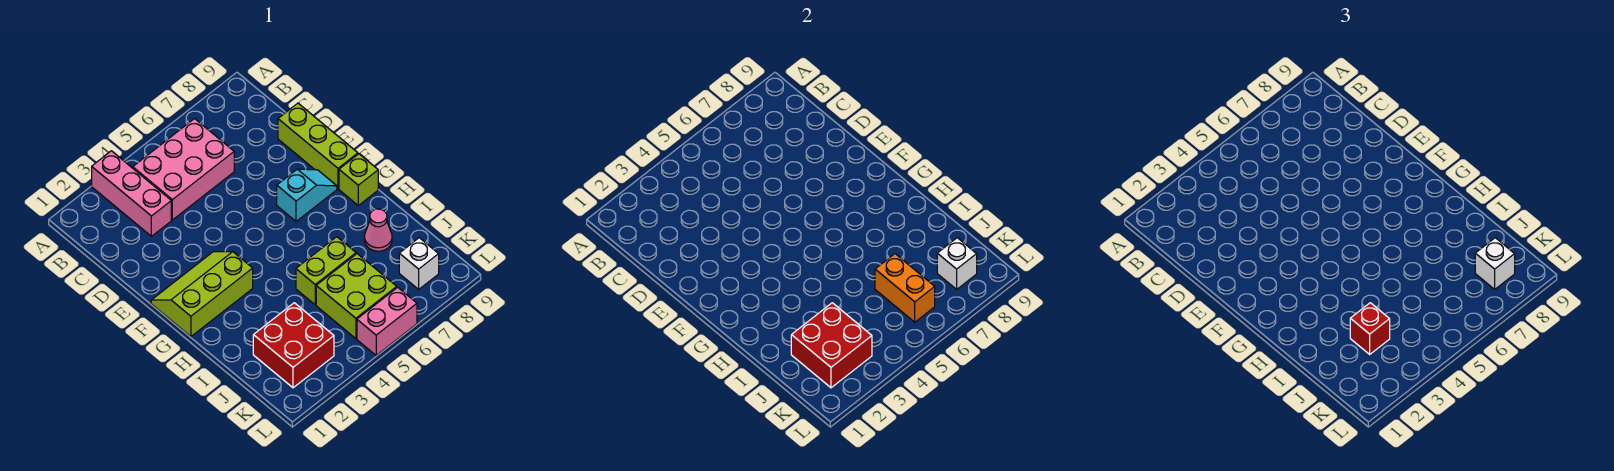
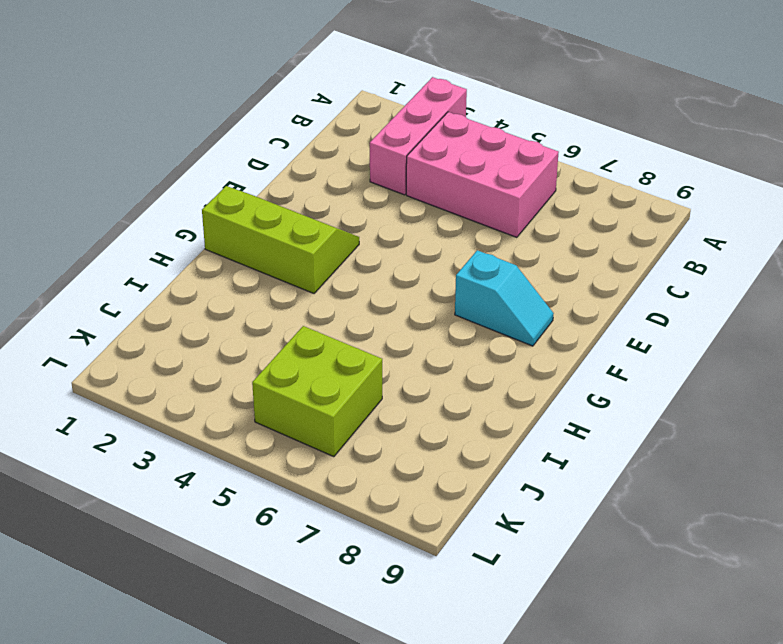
none -> lime 1x3 brick [278,103,358,189]
none -> lime 1x1 brick [339,154,378,205]
none -> lime 1x2 brick [296,237,356,305]

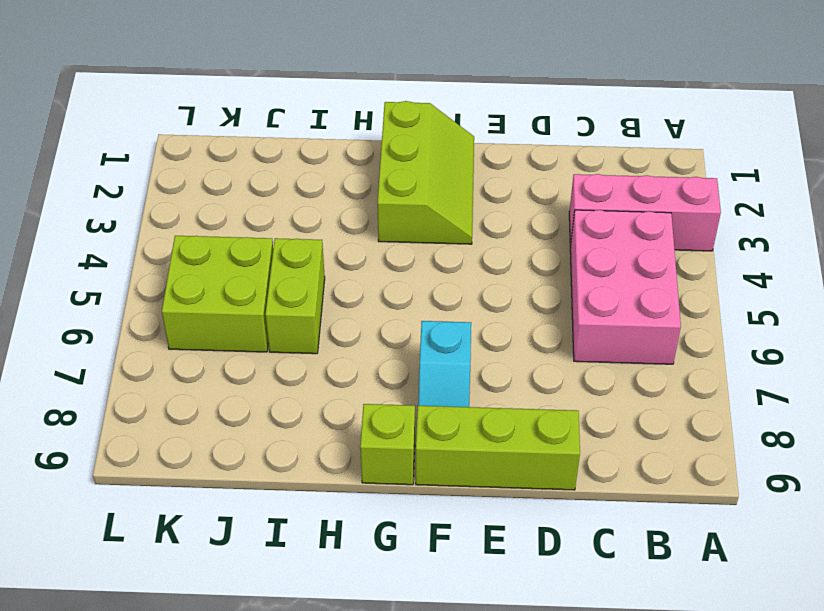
none -> pink 1x1 cone [365,209,392,251]
none -> red 2x2 brick [253,303,334,388]
none -> white 1x1 brick [399,238,439,289]

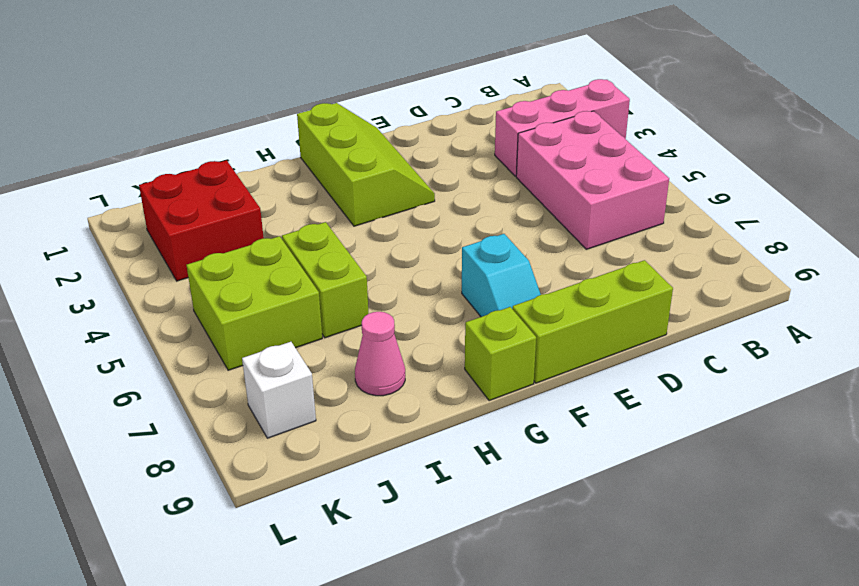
none -> pink 1x2 brick [357,287,417,355]
none -> red 2x2 brick [791,303,872,388]
none -> orange 1x2 brick [875,254,935,322]

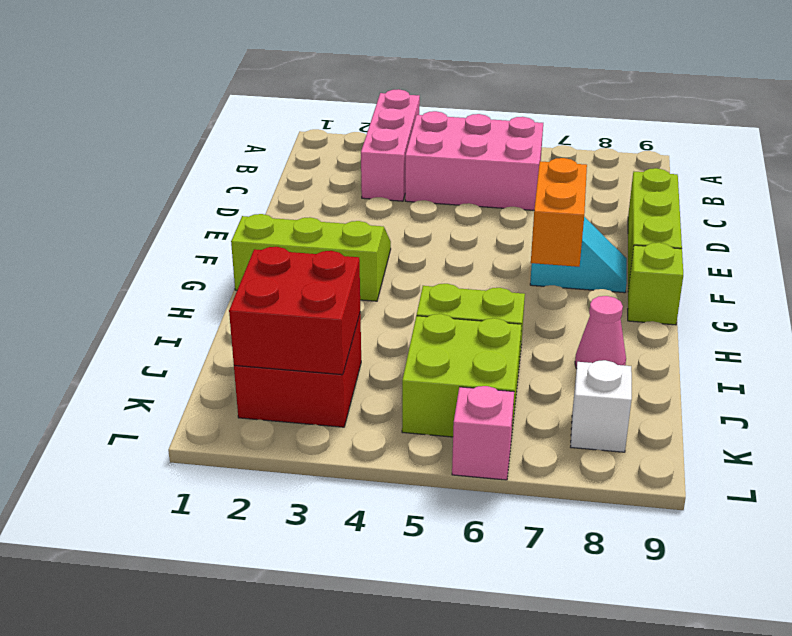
orange 1x2 brick [531,158,587,267] -> orange 1x2 brick moved to [875,254,935,322]
pink 1x1 brick [452,386,514,480] -> pink 1x2 brick [357,287,417,355]
none -> white 1x1 brick [937,238,977,289]
none -> red 1x1 brick [1350,303,1390,354]
none -> white 1x1 brick [1475,238,1515,289]

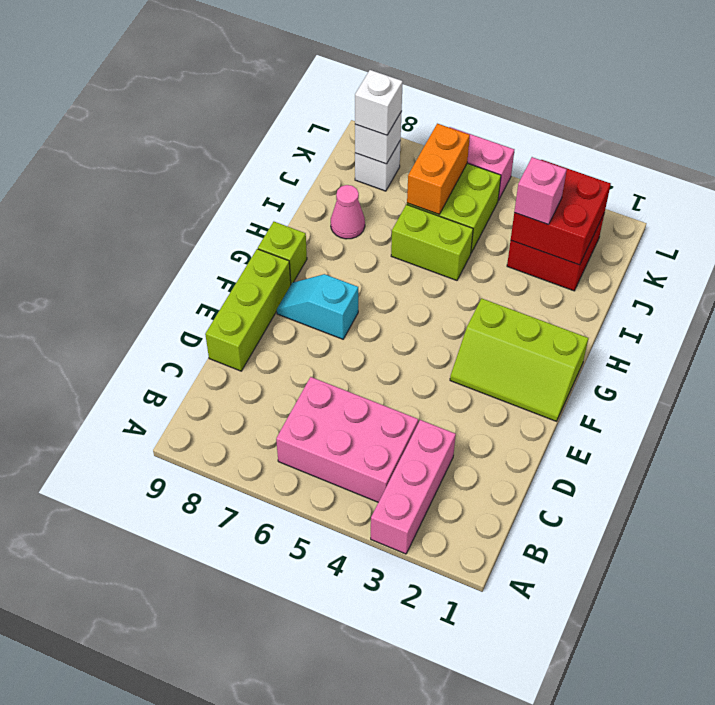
pink 1x1 brick [514,157,567,224] -> red 1x1 brick [1350,303,1390,354]

